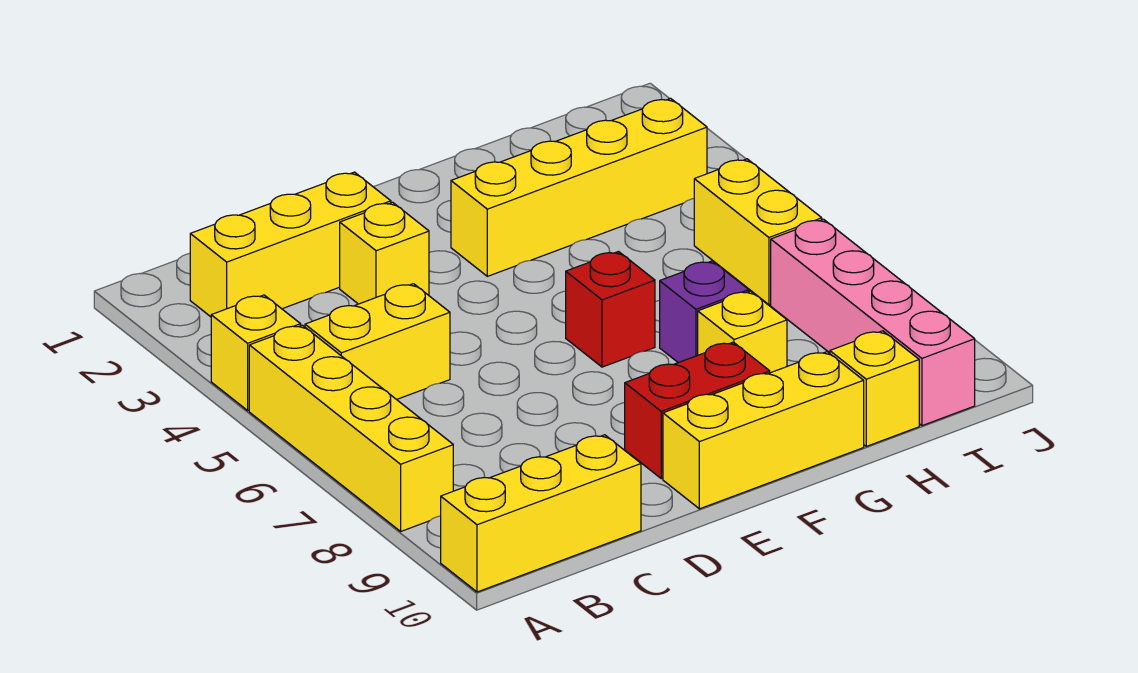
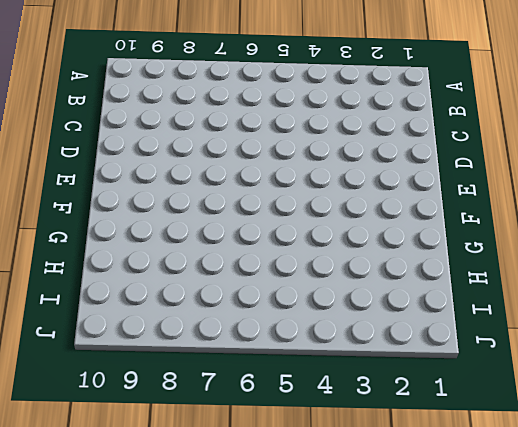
none -> yellow 1x1 brick [211,295,301,410]
none -> yellow 1x4 brick [249,325,453,531]
none -> yellow 1x3 brick [441,435,641,592]

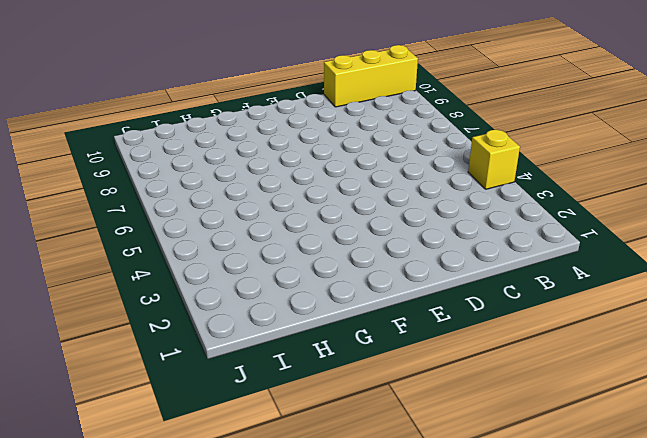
none -> yellow 1x4 brick [249,325,453,531]
none -> yellow 1x3 brick [190,172,391,317]
none -> yellow 1x2 brick [305,284,450,400]

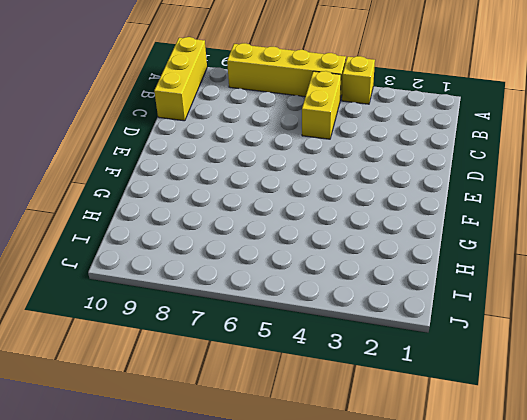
none -> yellow 1x3 brick [190,172,391,317]
none -> yellow 1x1 brick [340,202,429,304]
none -> red 1x2 brick [625,342,770,479]

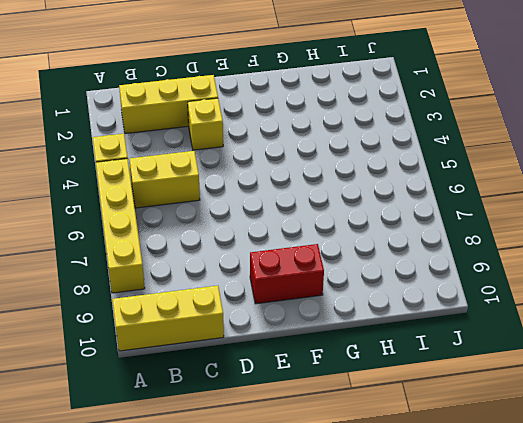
none -> yellow 1x3 brick [663,352,864,509]
none -> yellow 1x4 brick [451,98,707,276]
none -> red 1x1 brick [566,252,655,367]

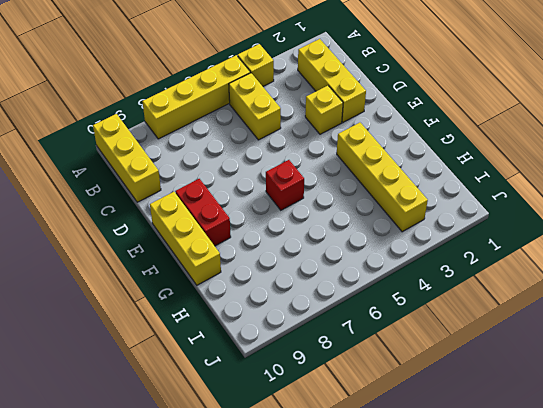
none -> purple 1x1 brick [660,261,749,363]
none -> yellow 1x1 brick [698,291,787,373]
none -> yellow 1x1 brick [830,331,919,446]

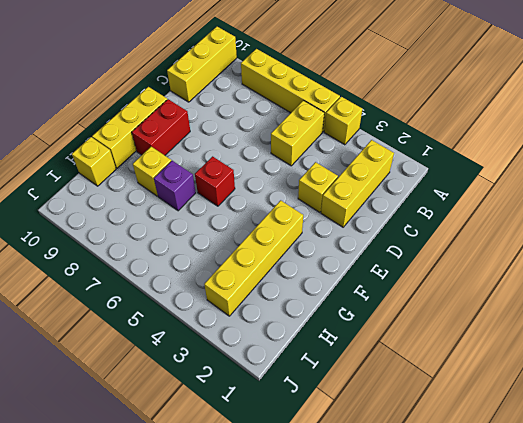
none -> yellow 1x2 brick [694,159,822,305]
none -> pink 1x4 brick [771,219,975,426]

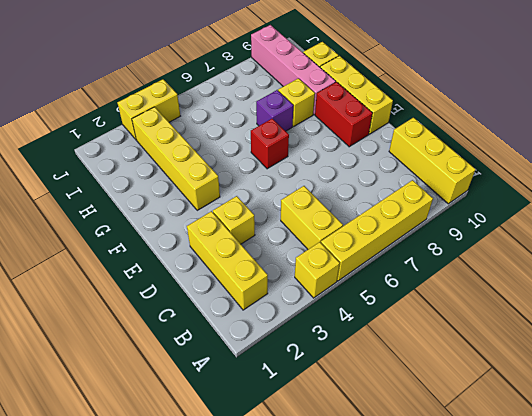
pink 1x4 brick [251,25,336,115] -> pink 1x4 brick turned to [771,219,975,426]
yellow 1x2 brick [117,79,180,139] -> yellow 1x2 brick moved to [694,159,822,305]

